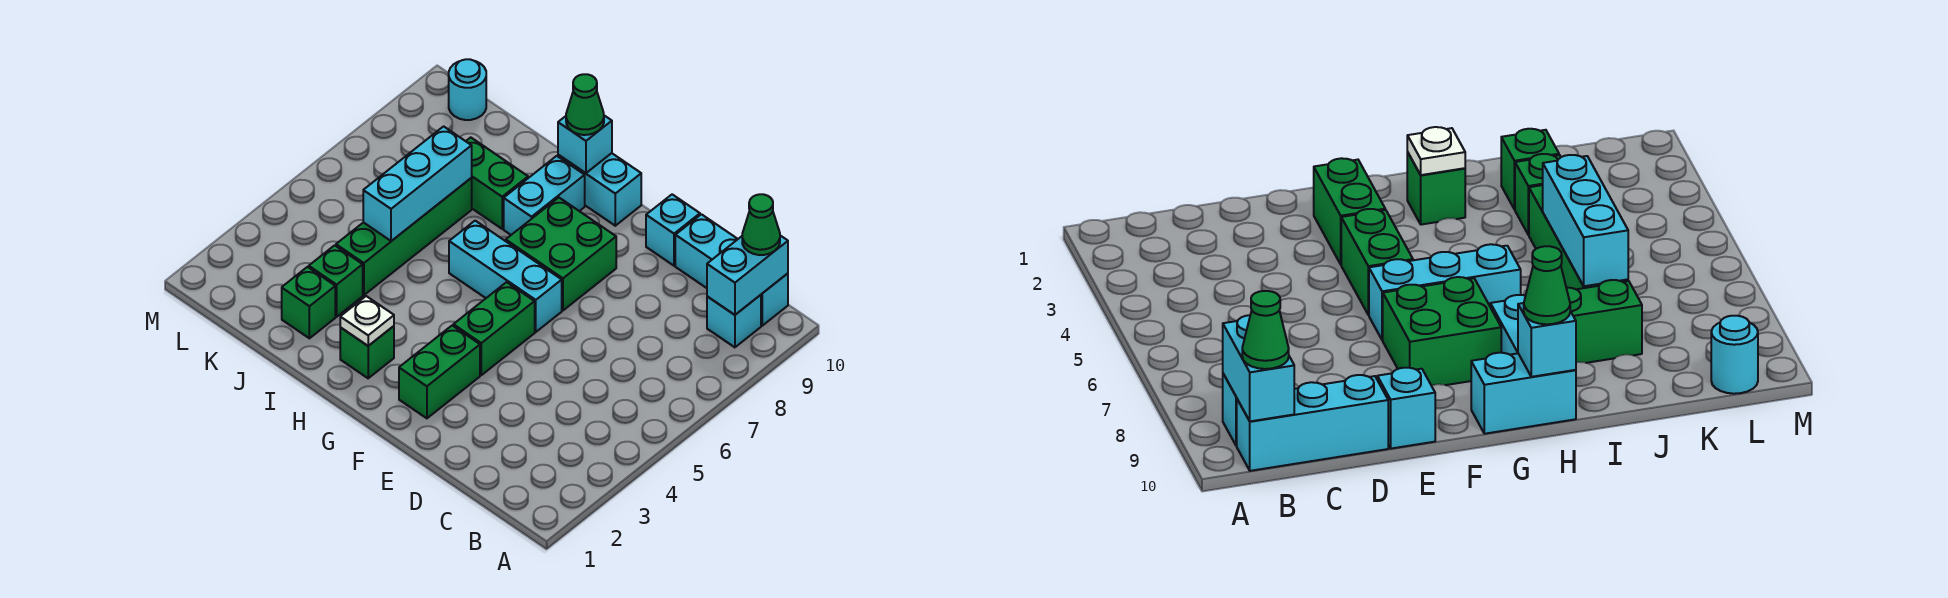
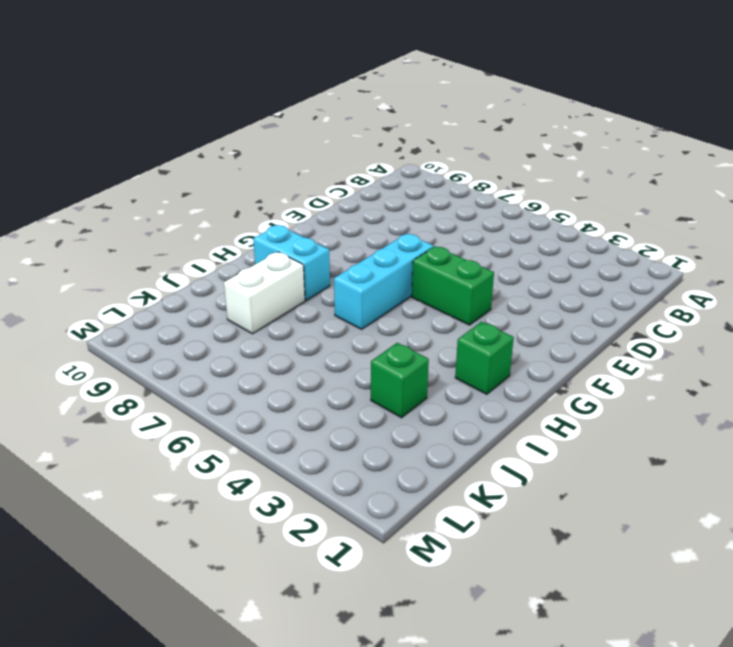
white 1x2 brick [224,252,305,334] -> green 1x2 brick [466,137,528,229]
none -> cyan 1x1 brick [707,295,761,347]
none -> cyan 1x3 brick [675,214,788,326]
none -> cyan 1x1 brick [646,194,700,266]

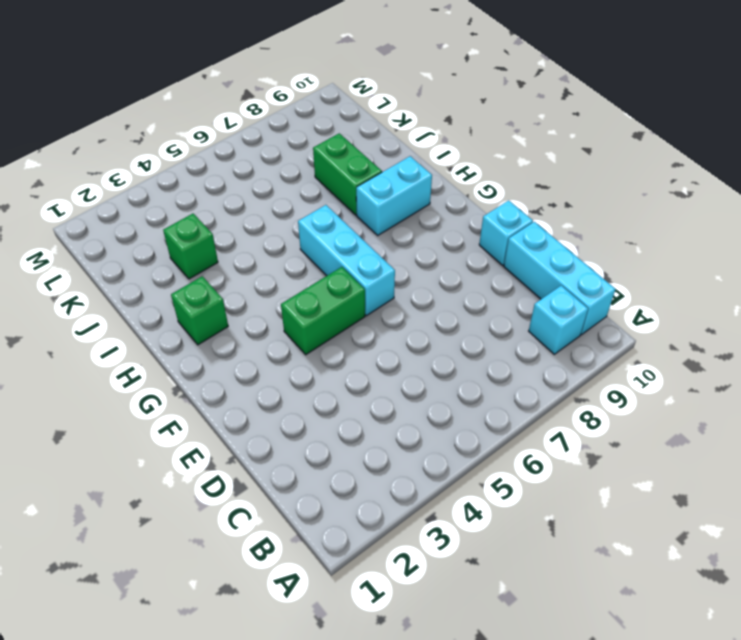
none -> green 1x2 brick [399,325,480,418]
none -> green 2x2 brick [506,198,616,310]
none -> cyan 1x2 brick [558,153,641,226]

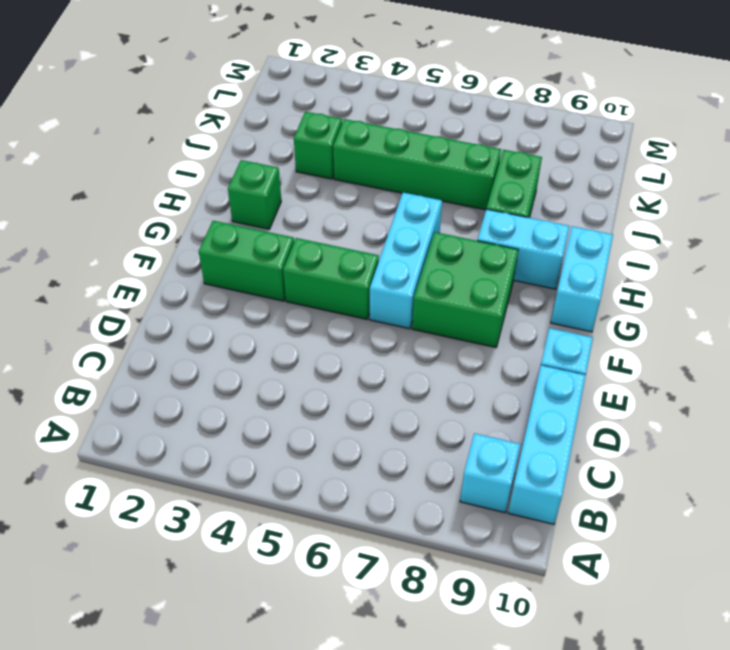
none -> green 1x1 brick [282,267,335,338]
none -> cyan 1x1 round brick [449,59,486,120]
none -> cyan 1x2 brick [707,236,788,315]

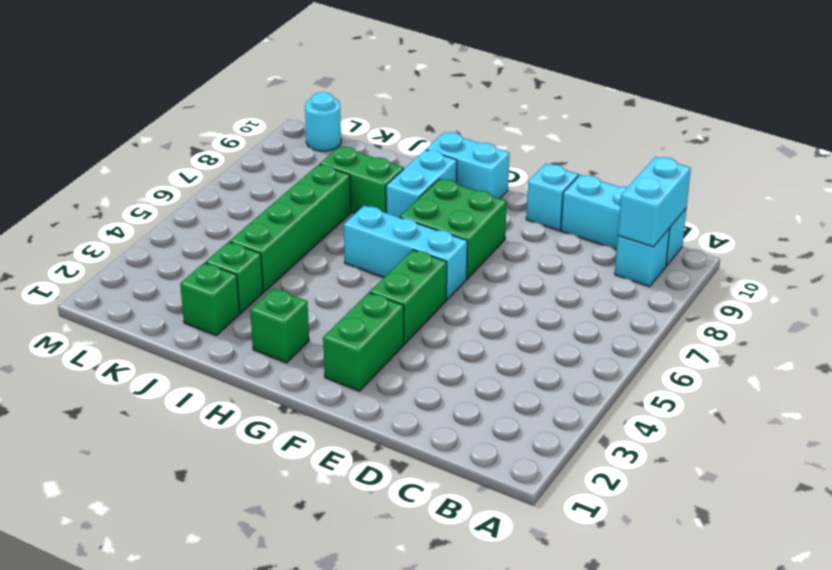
none -> white 1x1 plate [340,296,394,346]
none -> cyan 1x1 brick [558,116,612,173]
none -> cyan 1x3 brick [363,126,472,241]

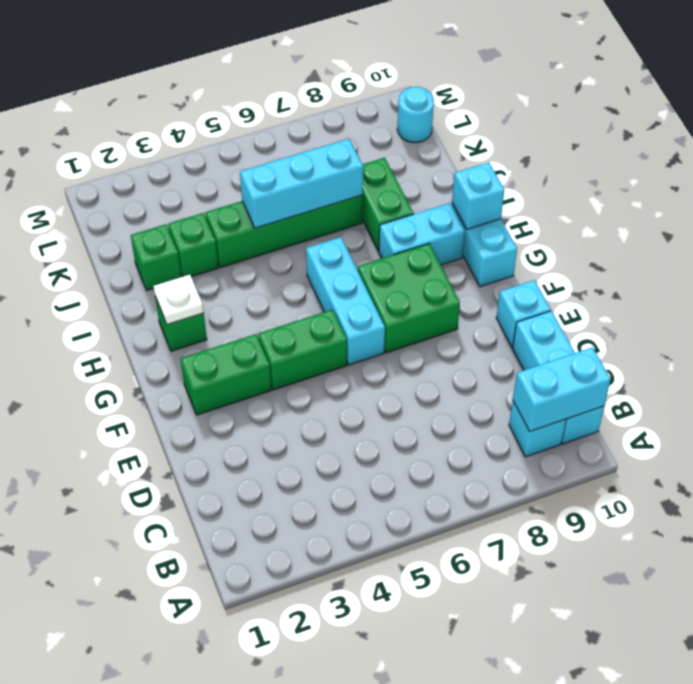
none -> green 1x1 cone [742,194,780,255]
none -> green 1x1 cone [566,74,604,135]

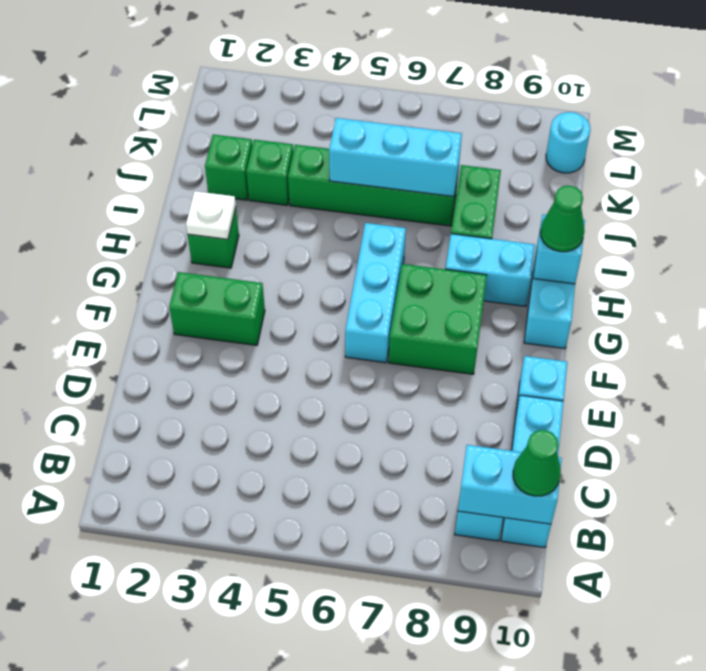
none -> green 1x2 brick [453,282,535,375]

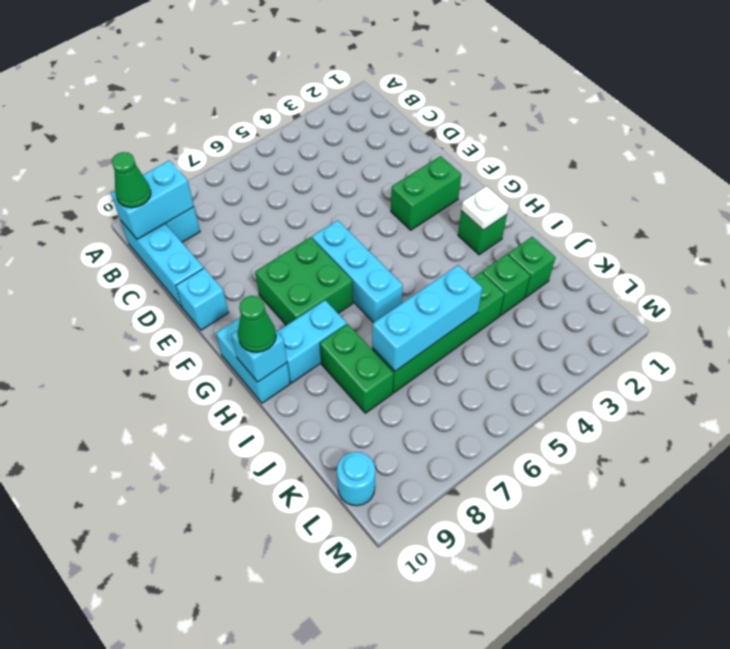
none -> green 1x2 brick [453,282,535,375]

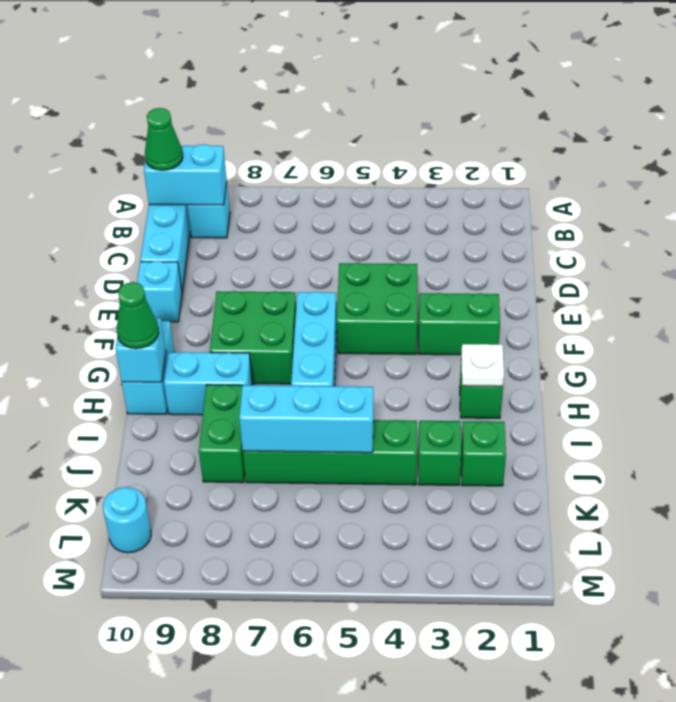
green 2x2 brick [337,263,417,354] -> green 1x2 brick [453,282,535,375]

